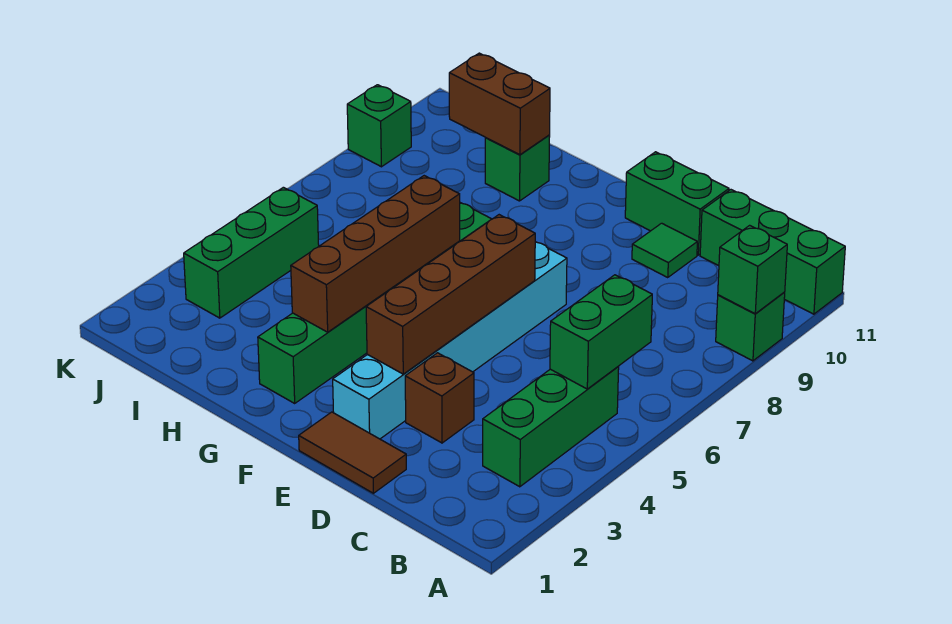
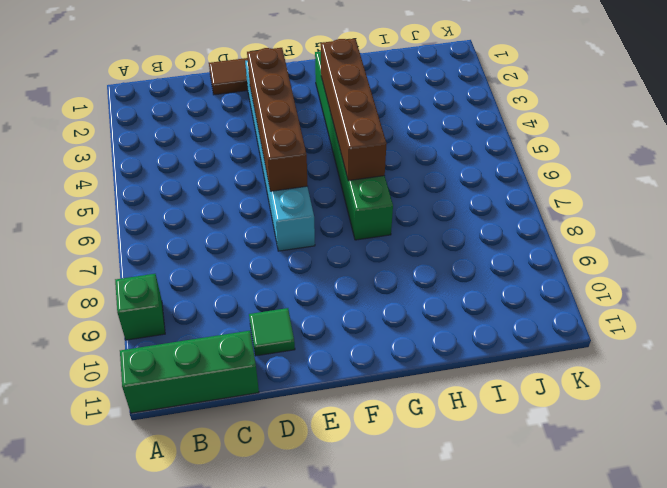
none -> green 1x3 brick [483,367,619,487]
none -> brown 1x1 brick [405,353,474,443]
none -> green 1x2 brick [625,152,729,255]

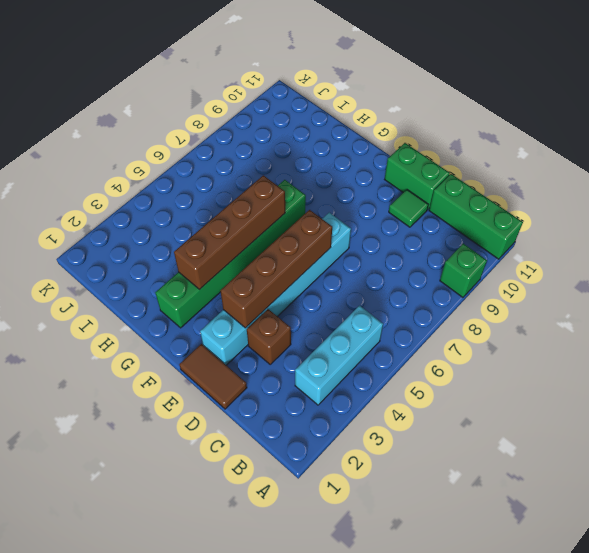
cyan 1x3 brick [295,306,383,405] -> green 1x3 brick [483,367,619,487]
none -> green 1x1 brick [485,135,550,201]
none -> green 1x3 brick [184,187,319,318]
none -> green 1x1 brick [347,85,411,167]

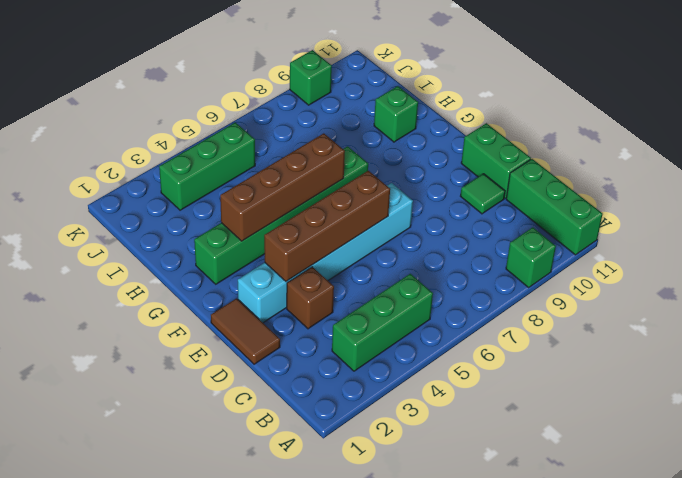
none -> green 1x1 brick [718,225,787,314]
none -> green 1x2 brick [550,275,652,389]
none -> brown 1x2 brick [449,53,550,155]

